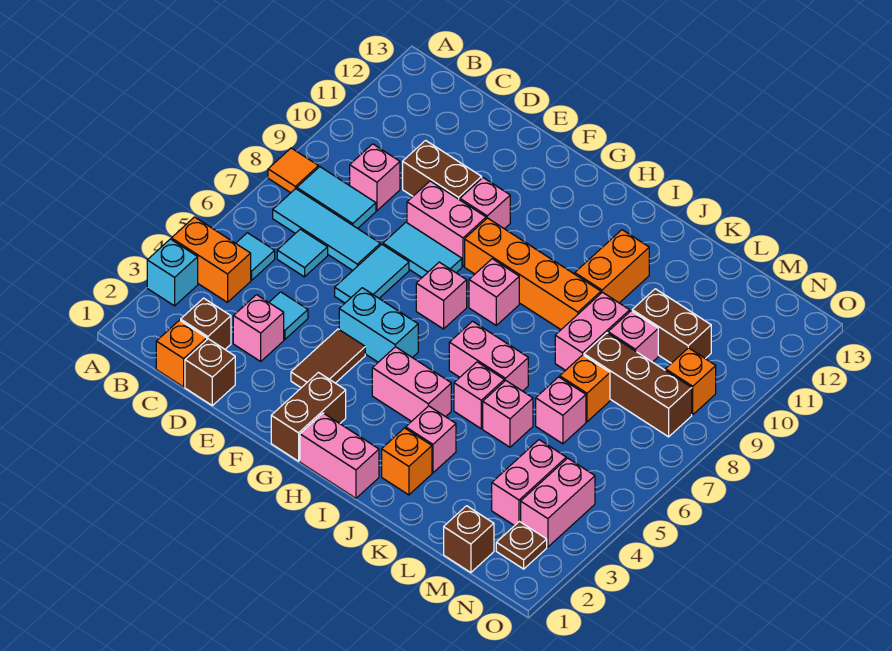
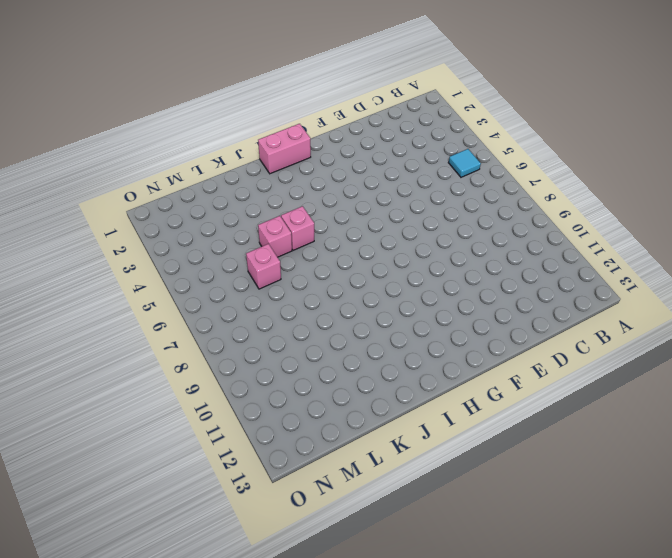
none -> cyan 1x1 brick [147,239,198,306]
none -> orange 1x2 brick [171,217,251,302]
none -> orange 1x1 tile [268,148,318,193]
none -> cyan 1x3 tile [273,189,380,270]

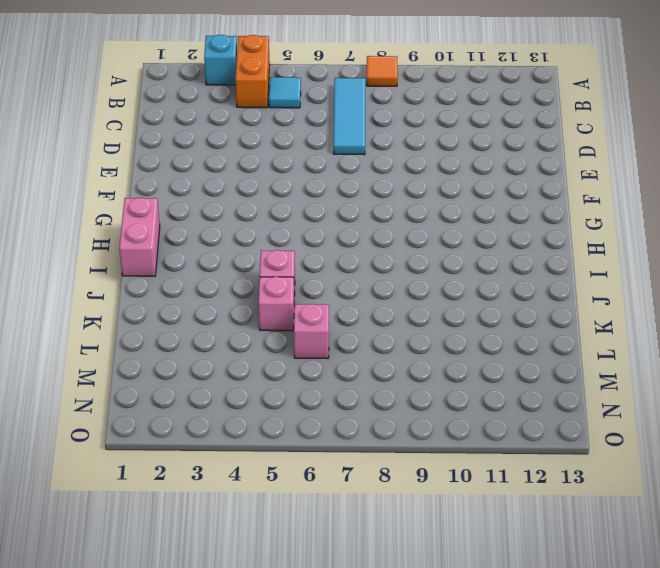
none -> cyan 1x2 tile [297,167,376,228]
none -> orange 1x1 brick [156,320,207,387]
none -> brown 1x1 brick [181,298,231,349]
none -> cyan 1x1 tile [277,229,328,277]

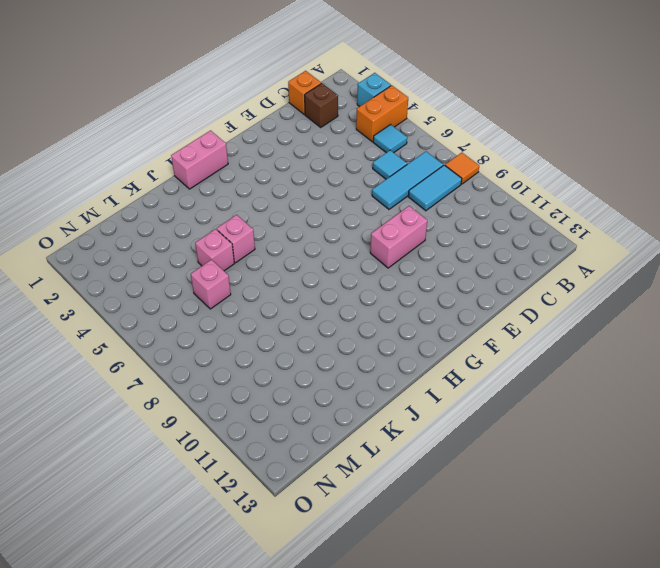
none -> pink 1x1 brick [350,144,400,211]
none -> brown 1x1 brick [185,339,235,406]
none -> pink 1x1 brick [233,295,284,361]
none -> cyan 1x1 tile [269,292,308,339]

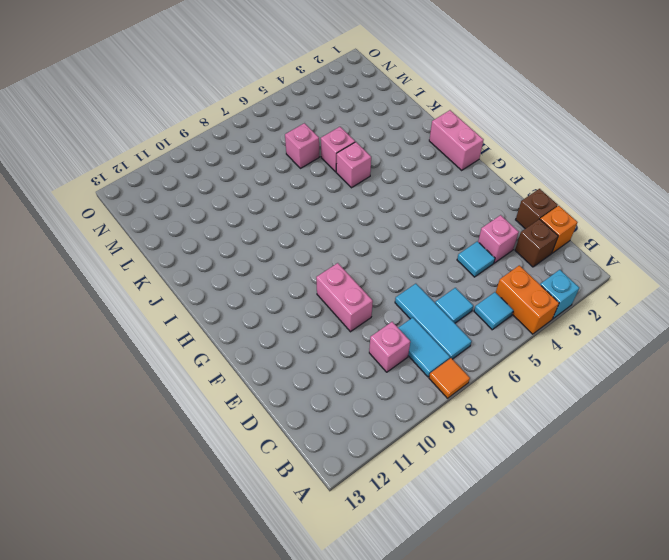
none -> brown 1x2 brick [403,140,482,200]
none -> cyan 1x2 tile [335,244,409,303]
none -> cyan 1x2 tile [383,222,462,277]
none -> brown 1x2 tile [291,329,365,388]

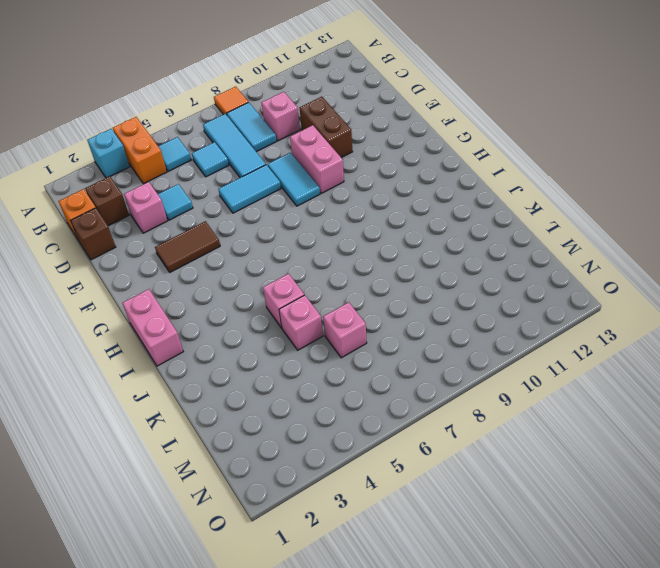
none -> cyan 1x2 brick [339,288,418,362]
none -> pink 1x1 brick [460,178,510,229]
none -> brown 1x2 brick [271,372,346,461]
none -> pink 1x1 brick [416,262,467,329]

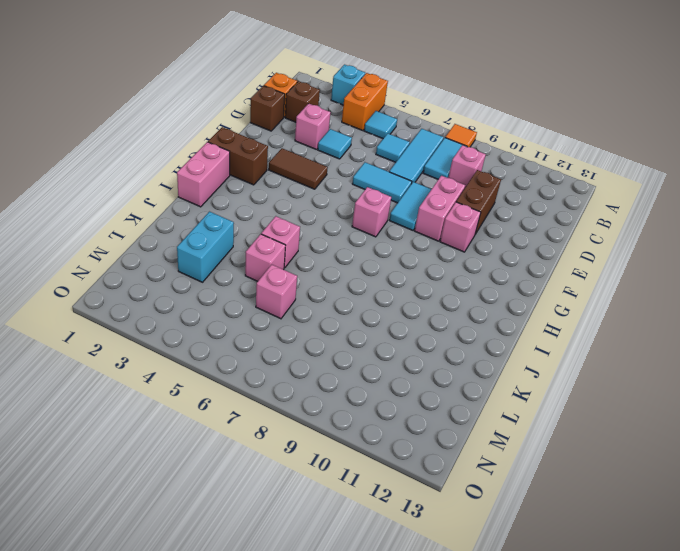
cyan 1x2 brick [177,212,234,282] -> cyan 1x2 brick moved to [339,288,418,362]
none -> orange 1x4 brick [465,218,601,330]
none -> pink 1x2 brick [372,347,451,421]
none -> pink 1x1 brick [469,259,519,325]
none -> pink 1x2 brick [449,321,528,391]

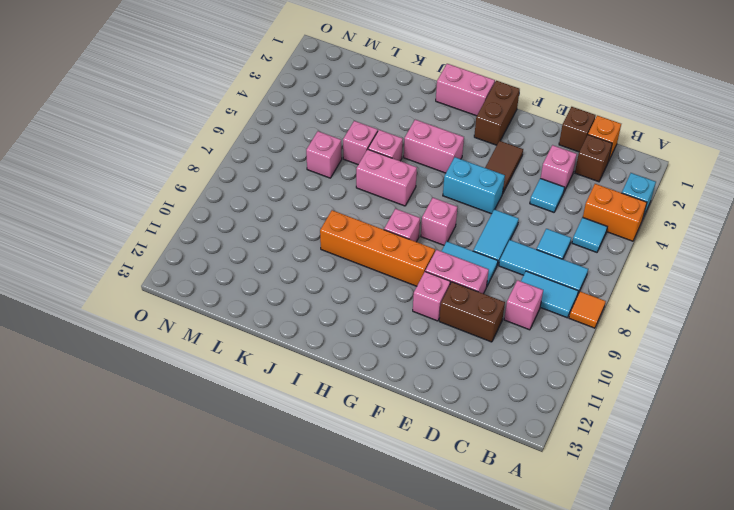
none -> orange 1x1 brick [382,428,432,495]
none -> pink 1x1 brick [406,406,456,473]
none -> orange 1x2 brick [575,230,649,303]
none -> pink 1x2 brick [555,292,630,370]

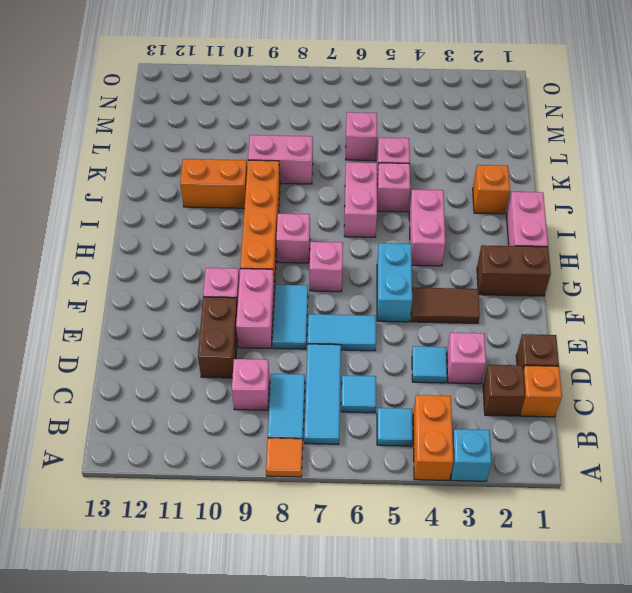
none -> pink 1x1 brick [406,406,456,473]
none -> orange 1x1 brick [560,355,610,422]
none -> brown 1x3 brick [584,333,692,437]
none -> pink 1x1 brick [608,311,658,362]

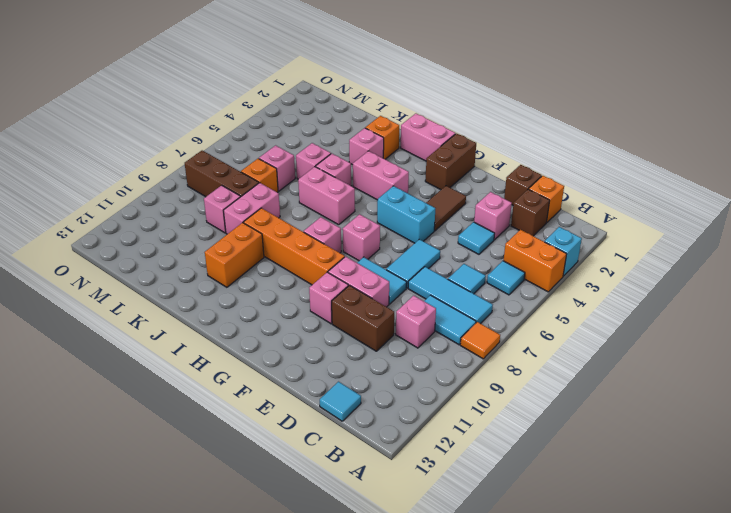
cyan 1x1 tile [320,382,361,421] -> none
none -> brown 1x2 brick [632,289,711,363]
none -> brown 1x1 brick [444,506,494,573]
none -> pink 1x2 brick [492,440,566,526]
none -> brown 1x1 plate [496,522,547,569]

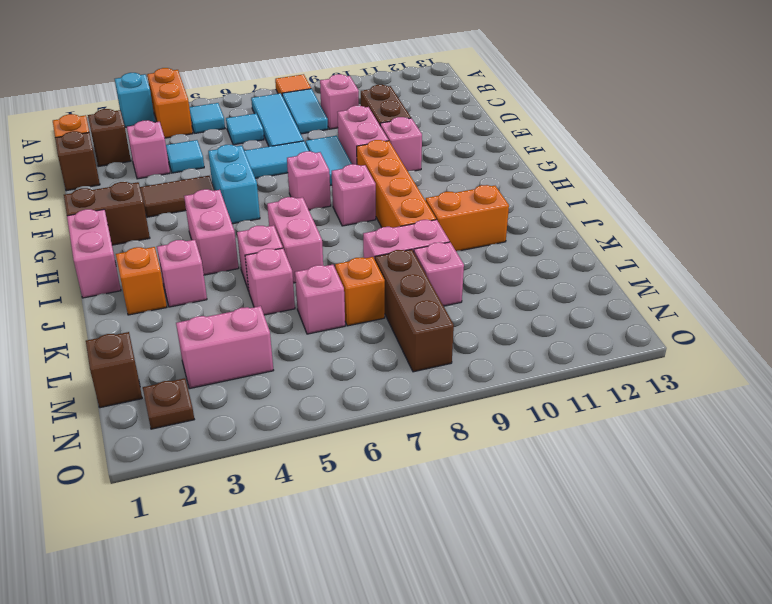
none -> brown 1x2 brick [632,289,711,363]
none -> pink 1x2 brick [521,458,595,547]
none -> orange 1x1 brick [665,348,716,415]

